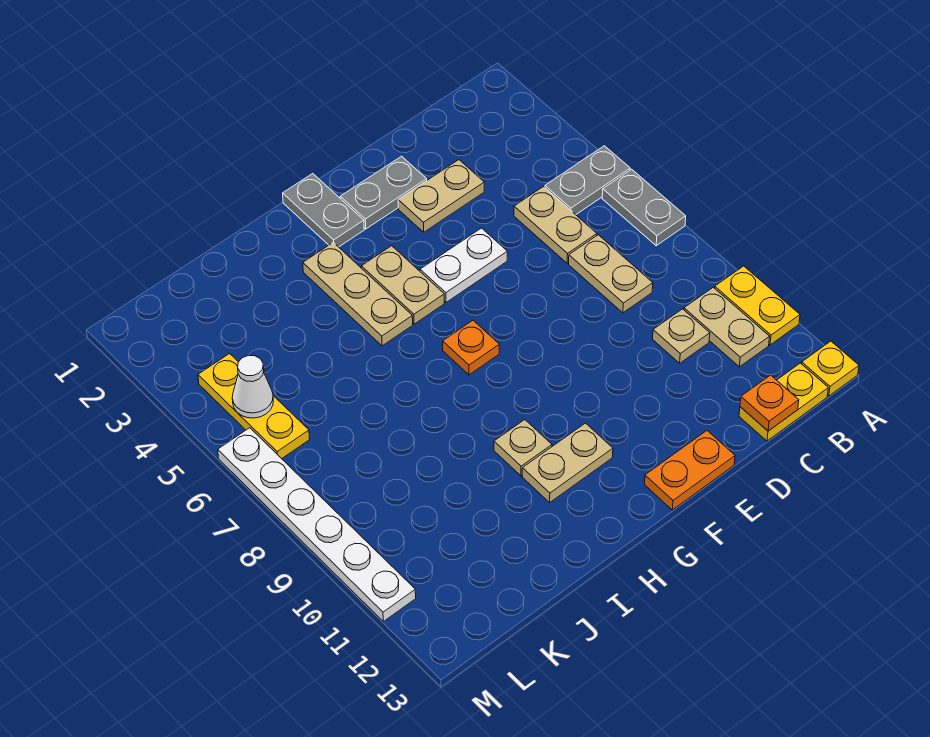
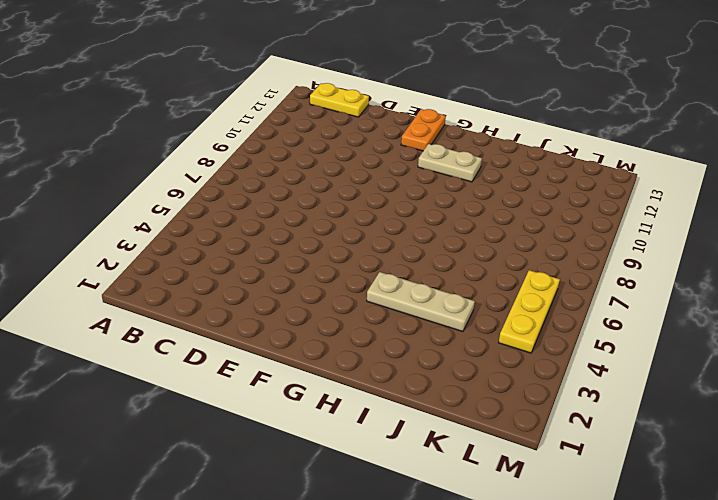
orange 1x2 plate [401,109,446,151] -> orange 1x2 plate turned to [644,431,735,510]
tan 1x3 plate [367,272,475,332] -> tan 1x3 plate turned to [303,242,413,346]
none -> grey 1x2 plate [545,146,630,215]
none -> grey 1x2 plate [602,169,686,246]
none -> yellow 1x2 plate [715,266,800,345]

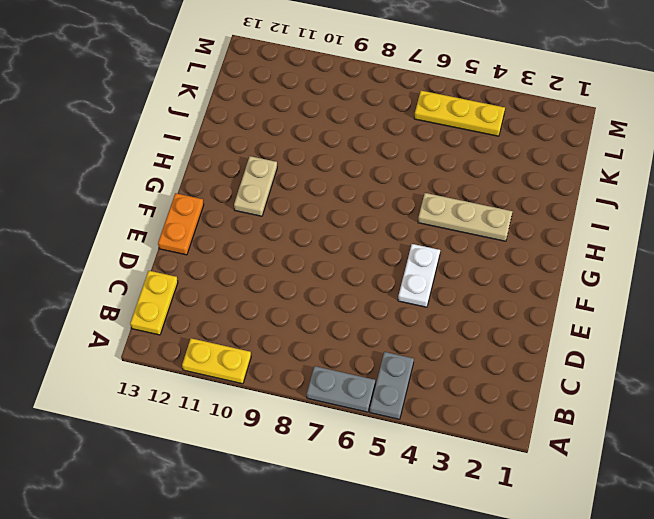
none -> yellow 1x1 plate [802,341,859,396]
none -> tan 1x2 plate [684,287,770,367]
none -> tan 1x2 plate [514,187,597,263]

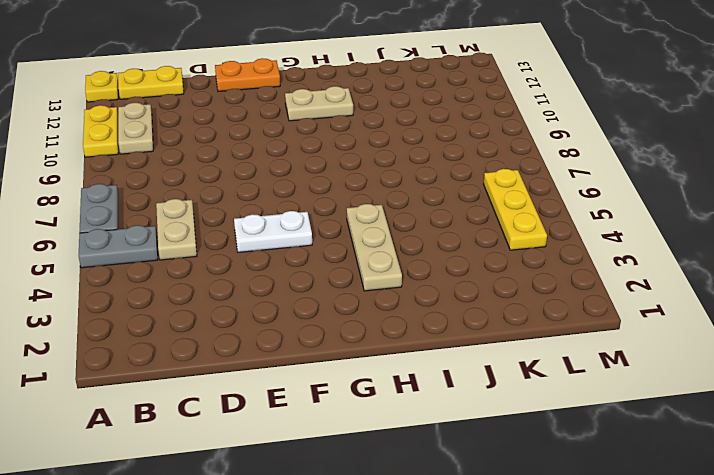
none -> tan 1x2 plate [569,235,653,313]
none -> tan 1x1 plate [653,309,710,363]
none -> tan 1x2 plate [398,160,484,232]

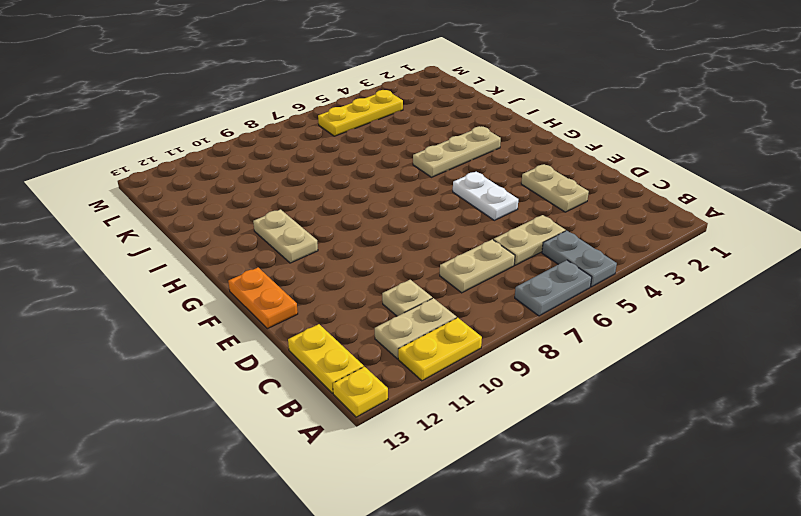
none -> grey 1x2 plate [340,156,427,229]
none -> grey 1x2 plate [283,174,364,247]
none -> tan 1x2 plate [361,246,444,324]

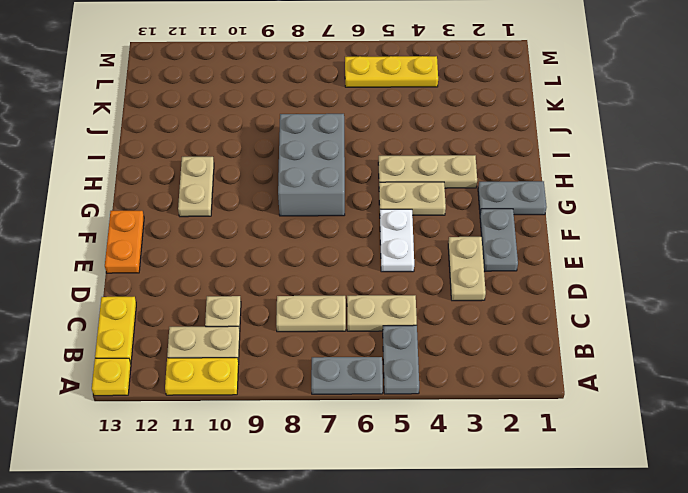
grey 2x3 brick [278,114,345,216] -> orange 1x1 plate [443,320,499,375]
none -> tan 1x1 plate [494,420,552,476]
none -> white 1x6 plate [218,428,416,621]
none -> orange 1x1 plate [740,375,799,431]

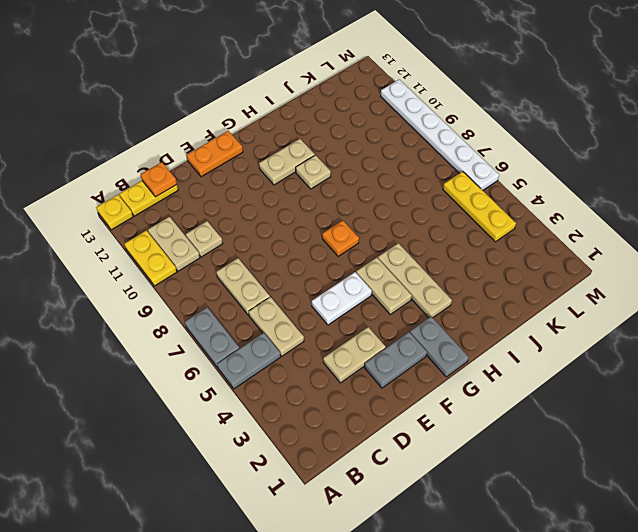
none -> white 1x1 cone [232,355,273,418]

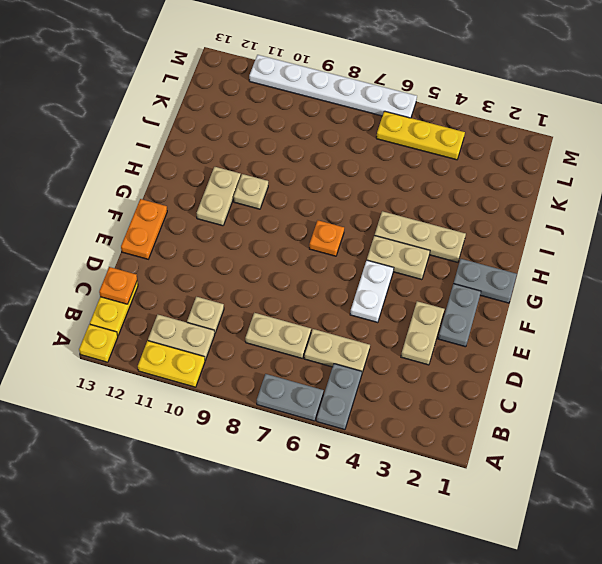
none -> white 1x1 cone [232,355,273,418]

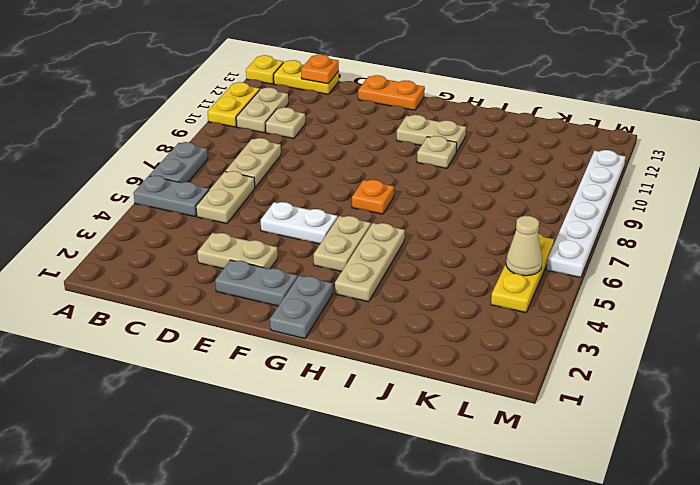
tan 1x1 cone [506,216,542,276] -> white 1x1 cone [232,355,273,418]

